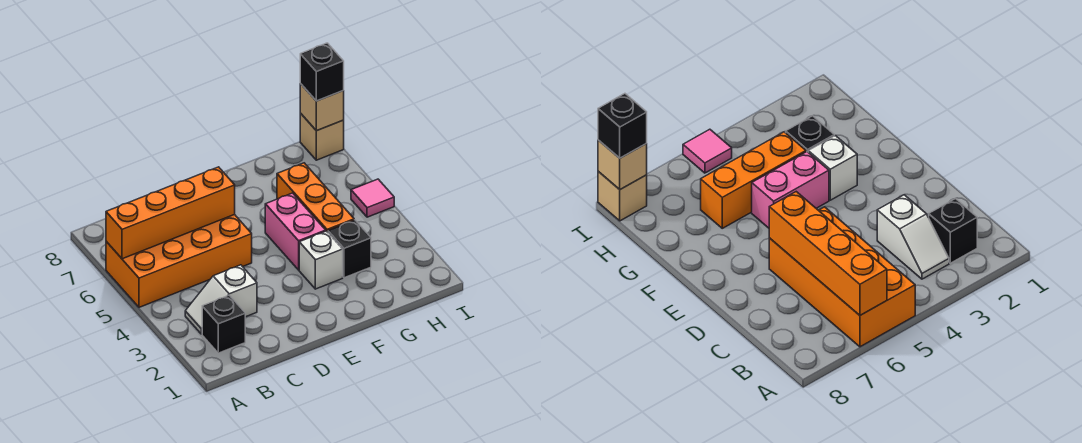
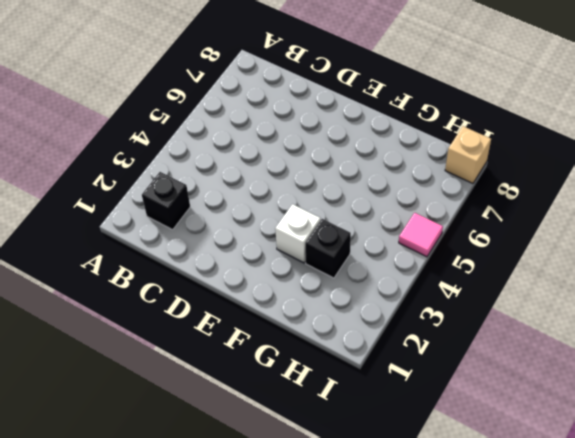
none -> orange 2x4 brick [106,214,252,307]
none -> white 1x2 slope [185,265,257,334]
none -> pink 1x2 brick [265,193,326,270]

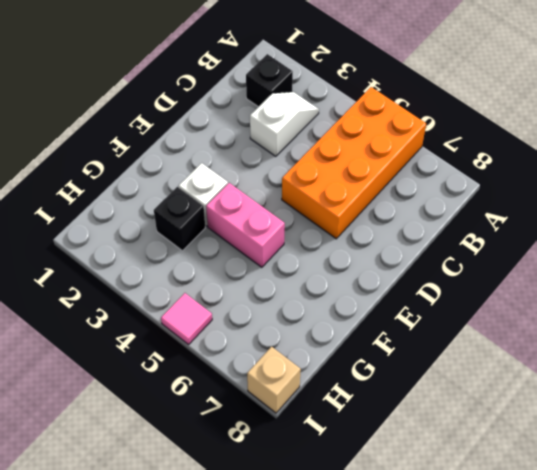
none -> orange 1x3 brick [277,163,354,232]
none -> orange 1x4 brick [106,167,235,259]
none -> tan 1x1 brick [300,84,344,131]

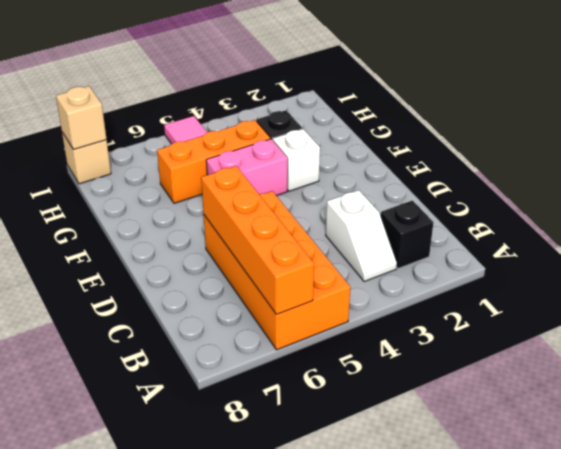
none -> black 1x1 brick [300,43,344,101]

